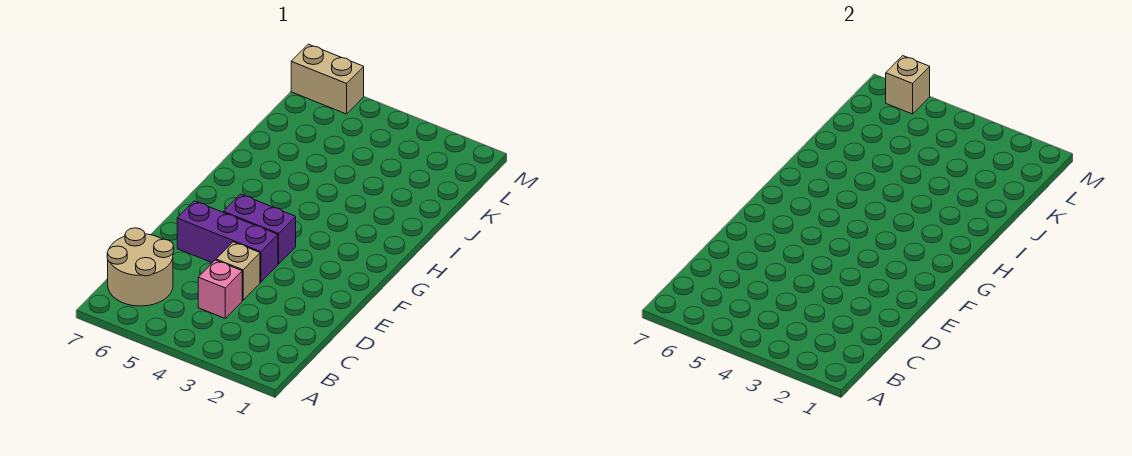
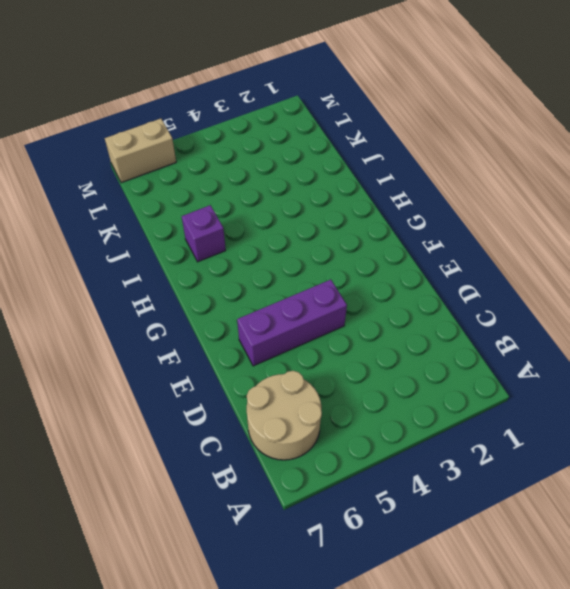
purple 1x1 brick [182,205,226,262] -> none
none -> pink 1x1 brick [198,260,242,318]
none -> tan 1x1 brick [216,242,260,300]

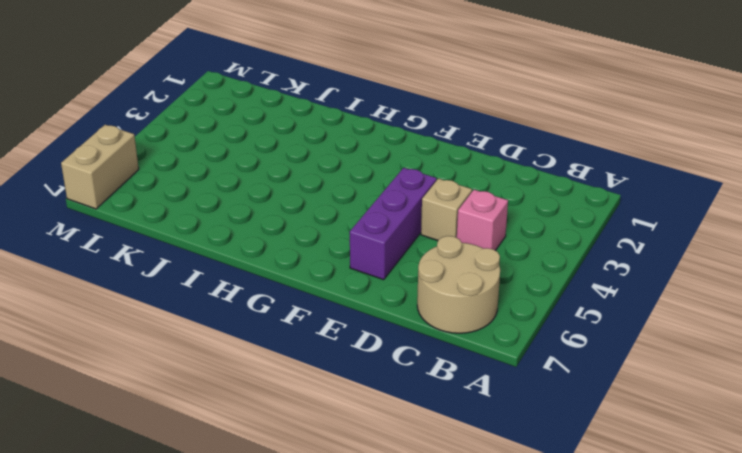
none -> purple 1x2 brick [223,194,296,264]
none -> tan 1x1 brick [886,56,930,114]

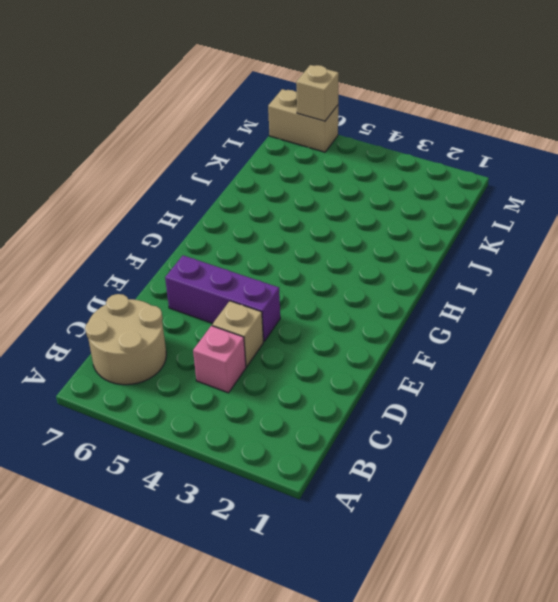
none -> purple 1x2 brick [223,194,296,264]

